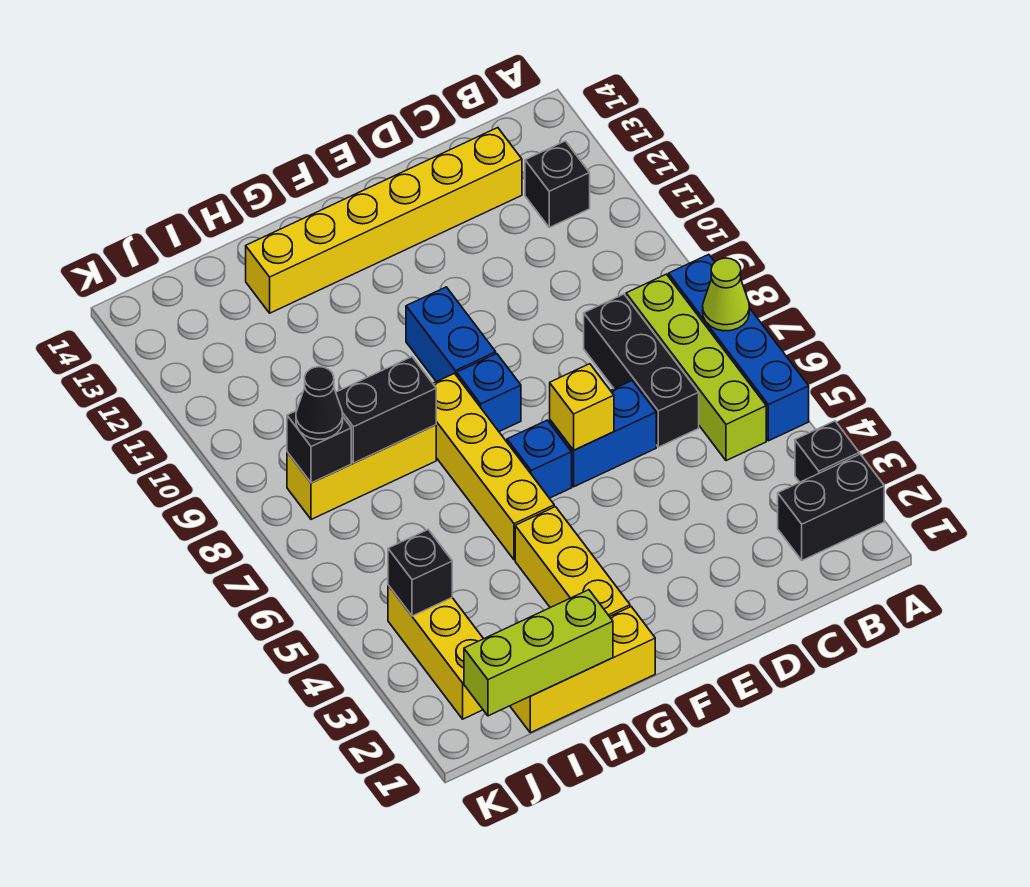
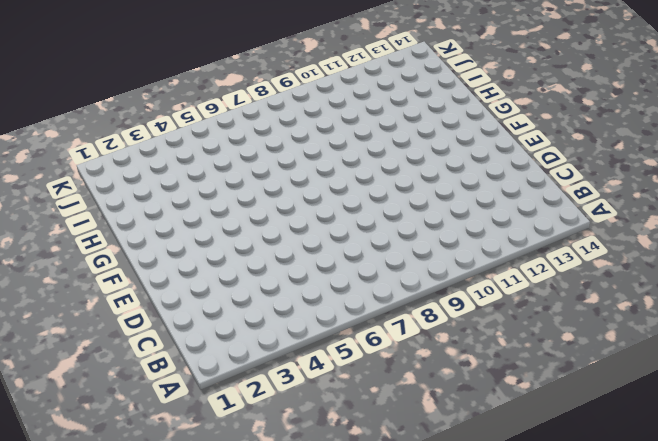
none -> black 1x2 brick [778,454,884,560]
none -> black 1x1 brick [795,421,859,482]
none -> blue 1x4 brick [669,254,809,441]

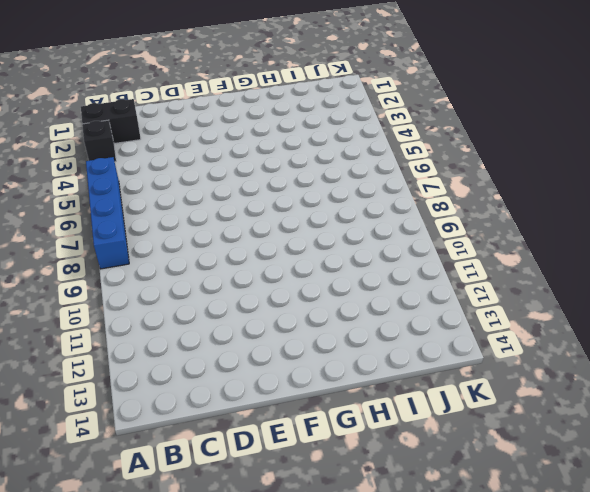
none -> lime 1x4 brick [626,274,766,461]
none -> black 1x1 brick [525,141,590,227]
none -> black 1x3 brick [584,294,699,447]

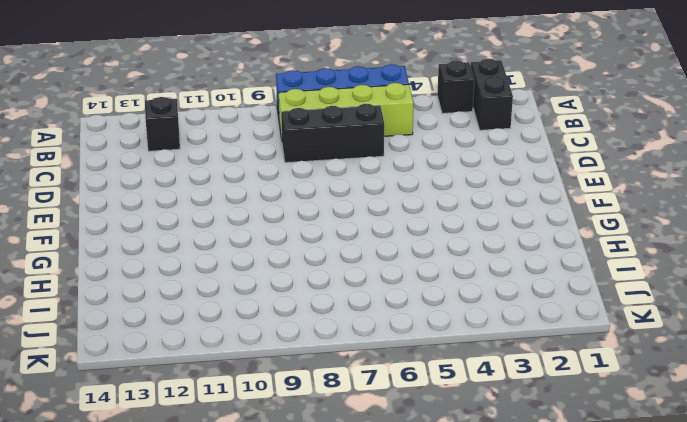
none -> yellow 1x6 brick [246,128,522,313]
none -> blue 1x2 brick [550,381,656,487]
none -> blue 1x1 brick [507,420,572,498]

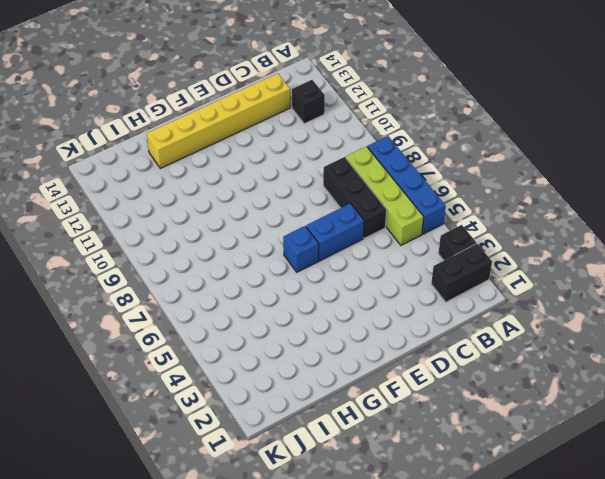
none -> blue 1x1 brick [457,354,521,431]
none -> blue 1x2 brick [406,287,496,382]
none -> yellow 1x3 brick [510,607,655,733]

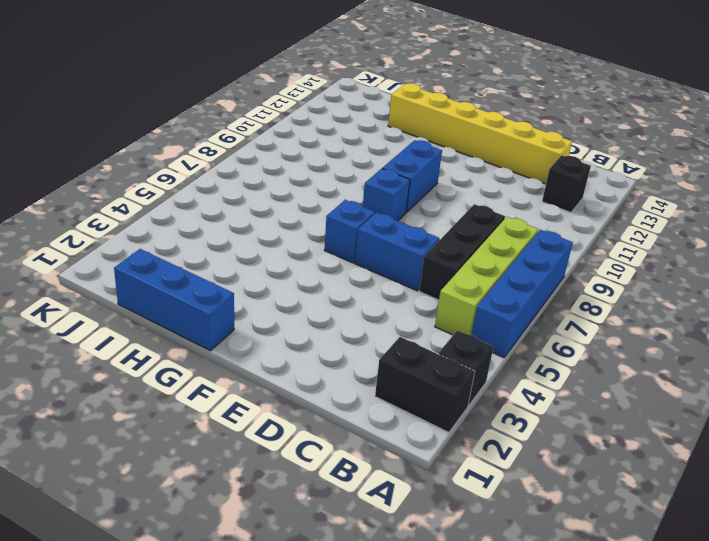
blue 1x3 brick [114,249,234,351] -> yellow 1x3 brick [510,607,655,733]
none -> yellow 1x3 brick [515,507,630,617]
none -> yellow 1x4 brick [433,373,554,560]
none -> yellow 1x3 brick [287,425,436,519]

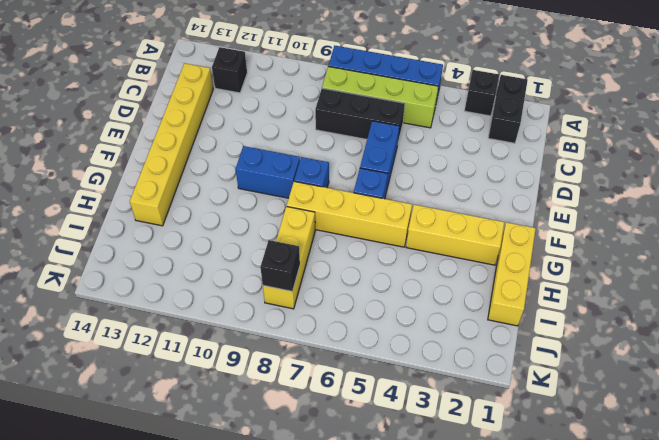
none -> yellow 1x3 brick [388,585,483,719]
none -> lime 1x1 cone [703,258,749,331]
none -> yellow 1x1 brick [550,364,614,450]

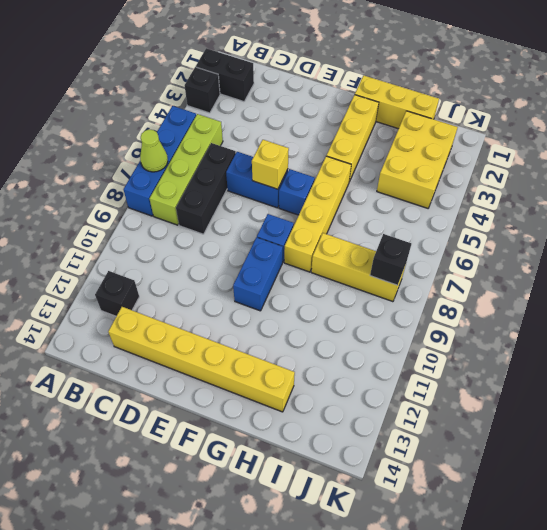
yellow 2x3 brick [377,111,458,208] -> yellow 1x3 brick [388,585,483,719]
none -> lime 1x3 brick [464,590,613,716]
none -> black 1x2 brick [336,357,436,463]
none -> black 1x1 brick [388,530,452,616]

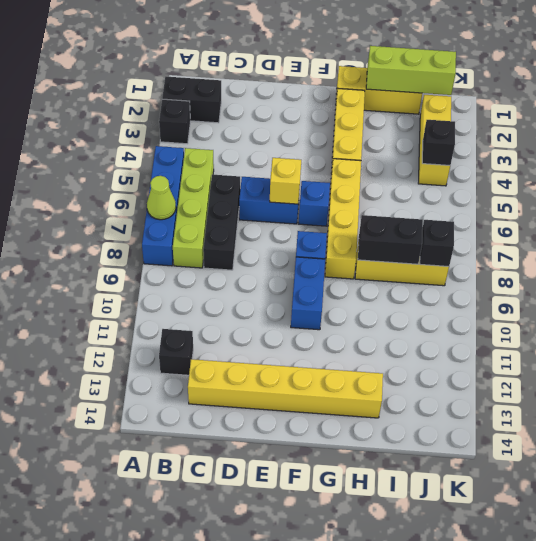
none -> black 1x1 cone [296,367,343,439]

